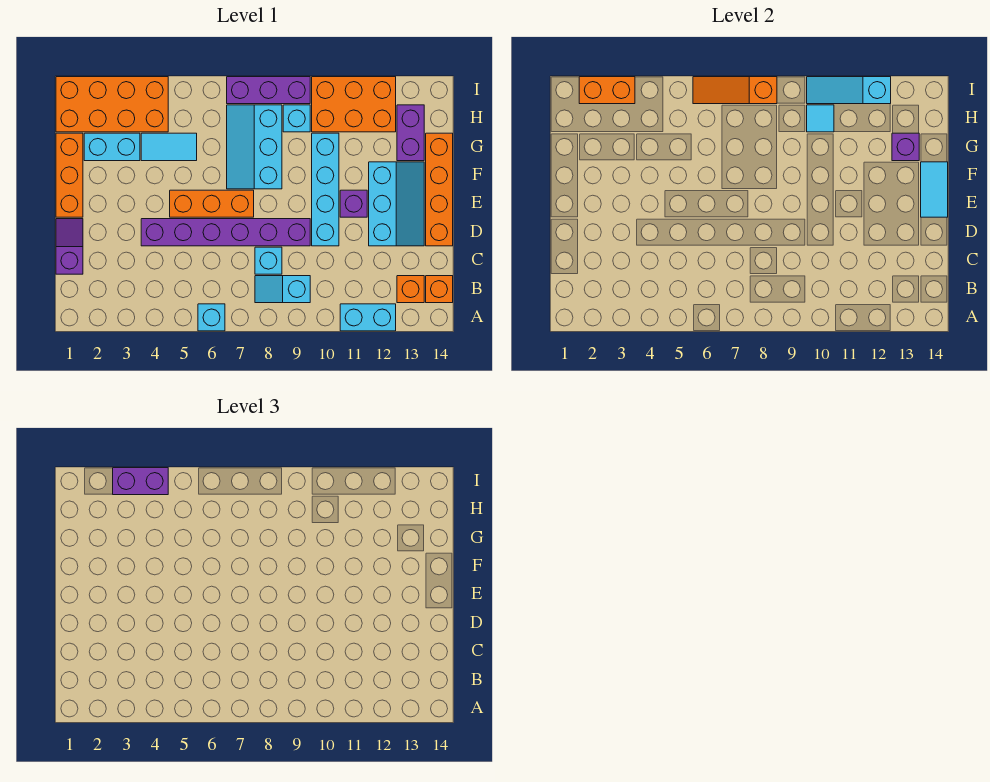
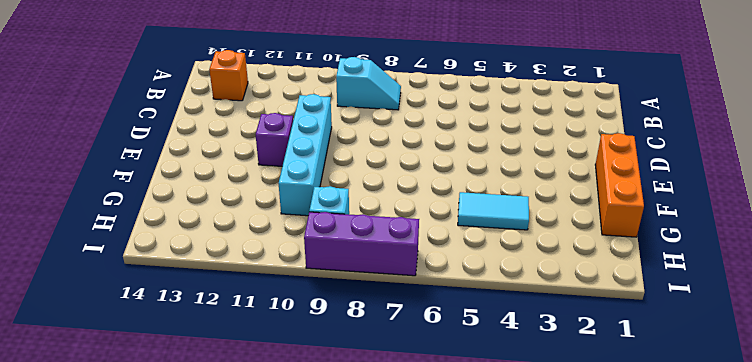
none -> cyan 1x1 brick [198,304,225,331]
none -> cyan 1x2 brick [340,304,396,331]
none -> orange 1x1 brick [426,276,453,303]

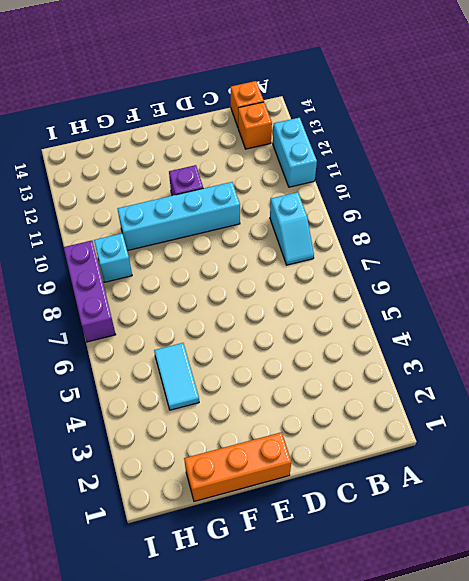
none -> cyan 1x1 brick [198,304,225,331]
none -> purple 1x2 slope [56,219,83,274]
none -> cyan 1x1 brick [255,247,282,274]

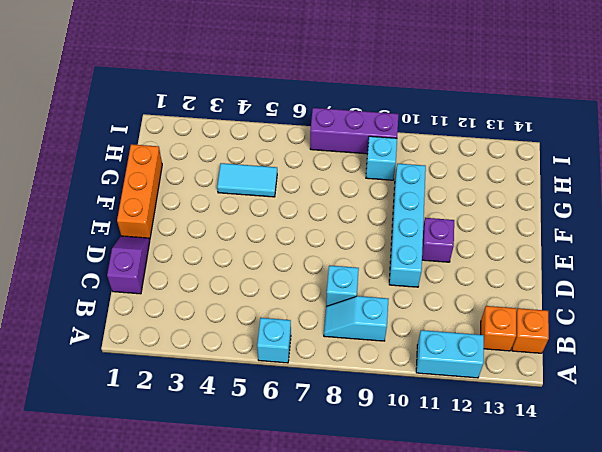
none -> purple 1x6 brick [141,219,310,246]
none -> cyan 2x3 slope [369,162,424,246]
none -> orange 1x4 brick [426,133,453,246]

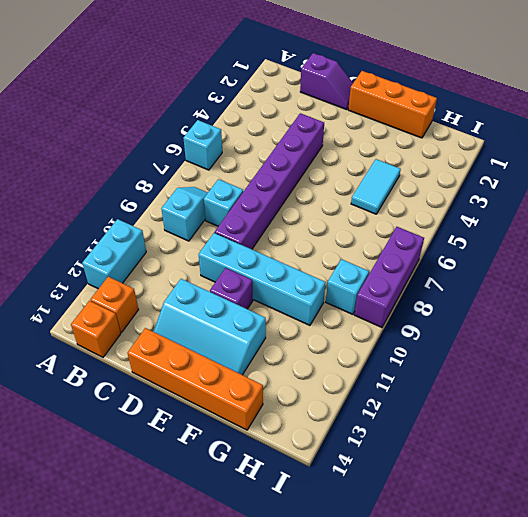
none -> orange 1x3 brick [170,190,254,217]
none -> cyan 2x3 slope [227,105,282,189]
none -> cyan 1x2 brick [84,133,140,161]

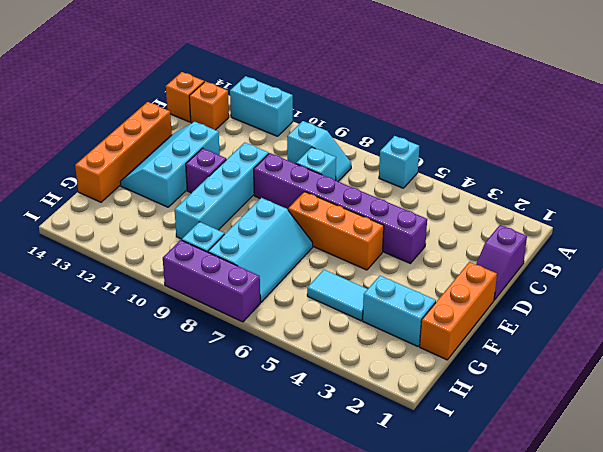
none -> purple 1x2 brick [397,105,424,161]
none -> orange 2x4 brick [56,77,168,132]
none -> orange 2x3 brick [312,77,396,132]

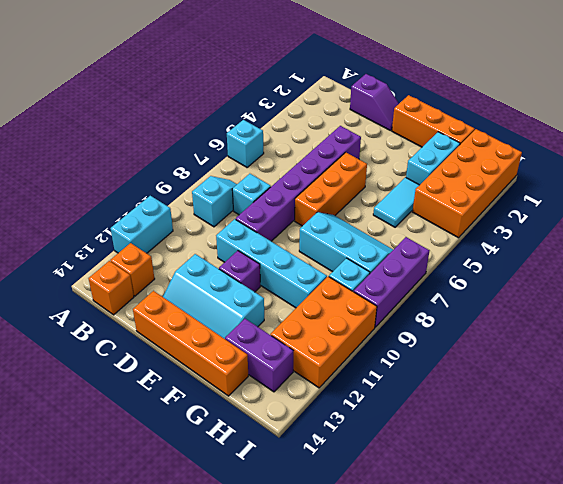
none -> cyan 1x2 tile [921,162,948,217]
none -> purple 1x1 brick [892,133,919,161]
none -> cyan 1x1 tile [807,105,834,132]

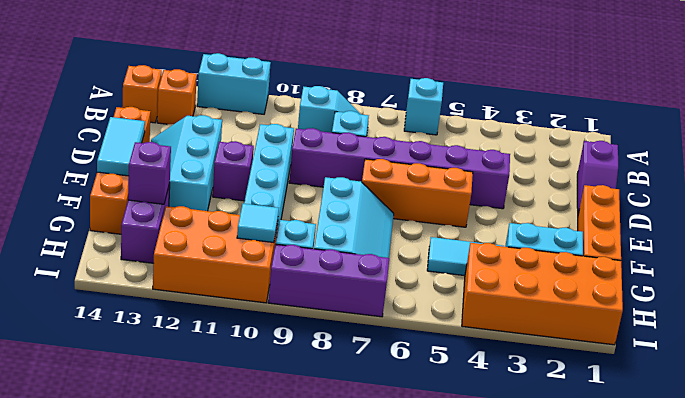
none -> orange 1x2 brick [579,77,635,104]
none -> orange 1x3 slope [693,77,777,104]
none -> cyan 1x3 slope [807,77,891,104]

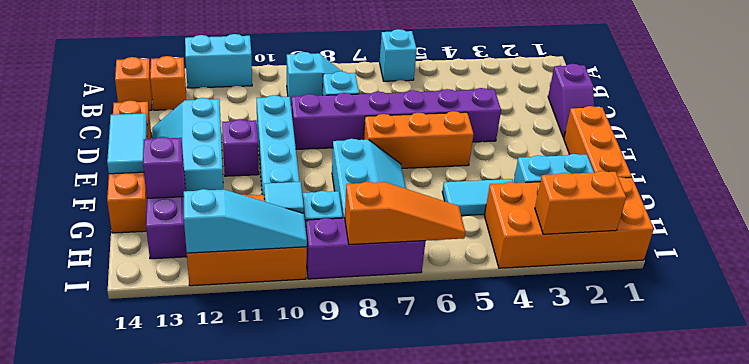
none -> purple 1x2 brick [113,468,168,495]

